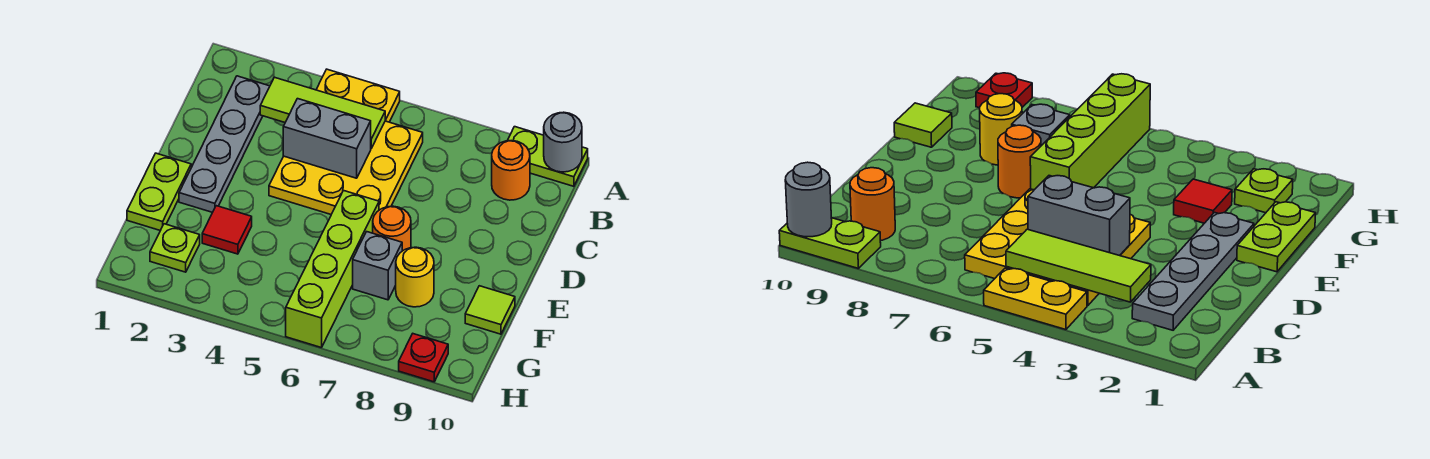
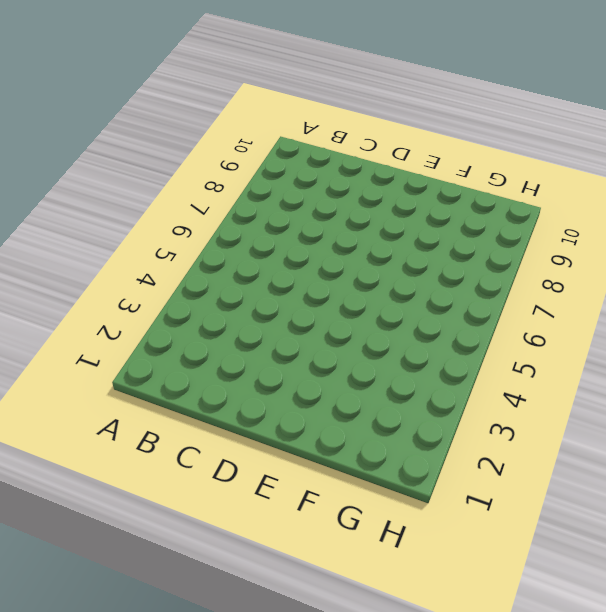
none -> yellow 1x2 plate [316,69,400,122]
none -> lime 1x2 plate [507,127,588,186]
none -> grey 1x4 plate [179,76,270,212]

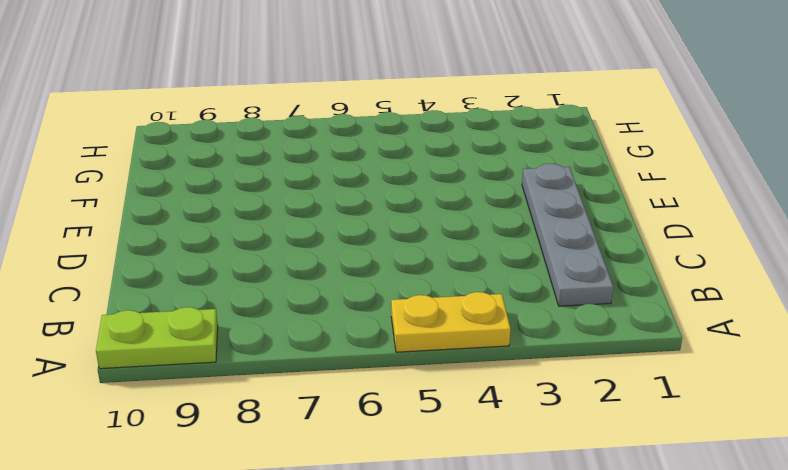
none -> yellow 3x3 plate [269,121,423,214]
none -> orange 1x1 round brick [492,141,530,200]
none -> lime 1x2 plate [127,153,191,231]

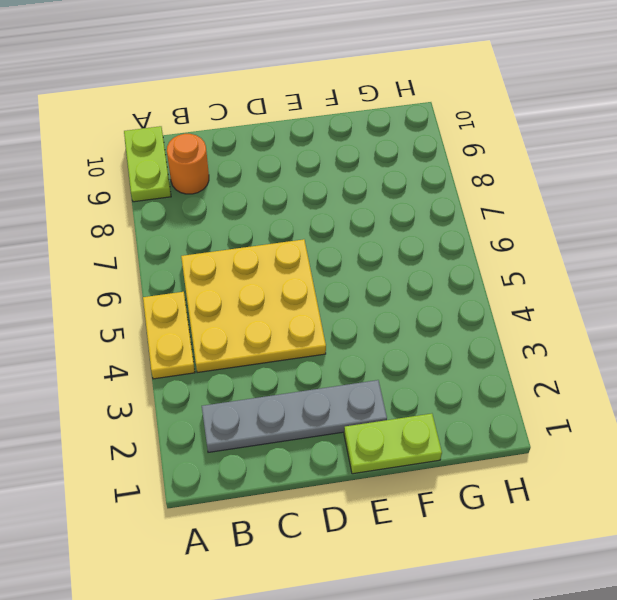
none -> lime 1x4 brick [286,191,379,348]
none -> orange 1x1 round brick [373,206,411,251]
none -> red 1x1 tile [202,206,252,254]

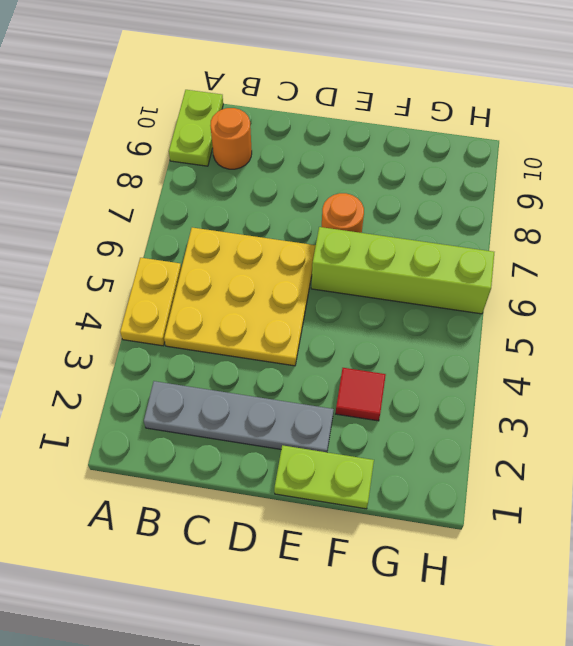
none -> grey 1x1 brick [353,232,402,300]
none -> yellow 1x1 round brick [396,247,434,307]
none -> lime 1x1 tile [465,286,515,334]

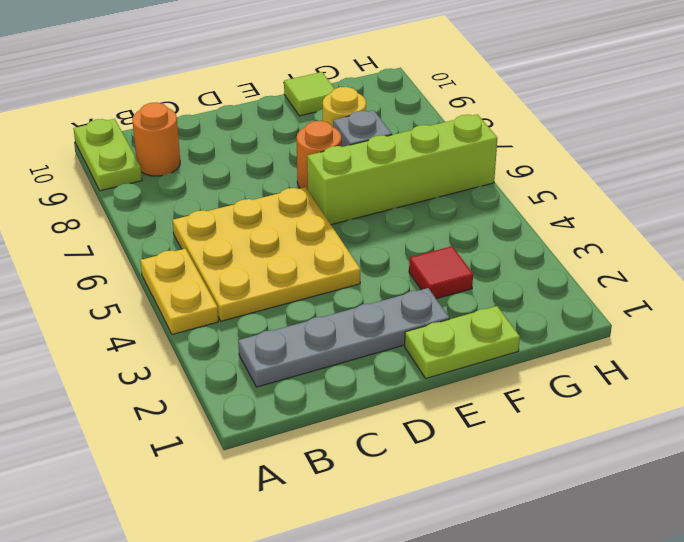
none -> lime 1x1 plate [150,224,200,272]
none -> red 1x1 plate [399,334,448,382]
none -> grey 1x1 round brick [544,112,582,172]

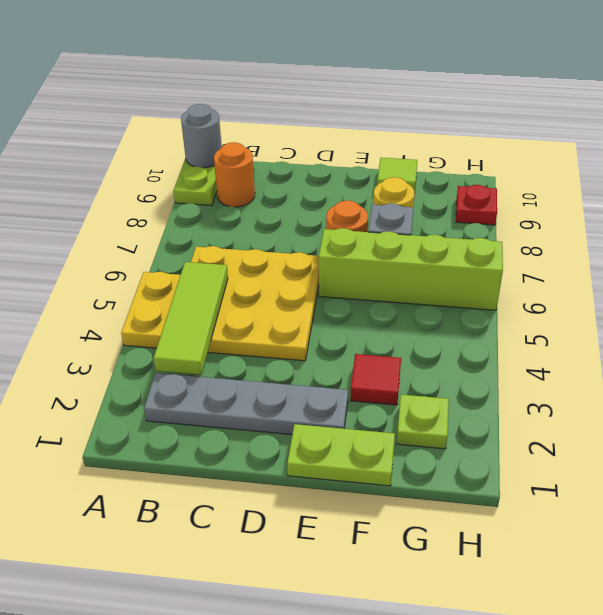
none -> grey 1x2 brick [283,99,371,178]

